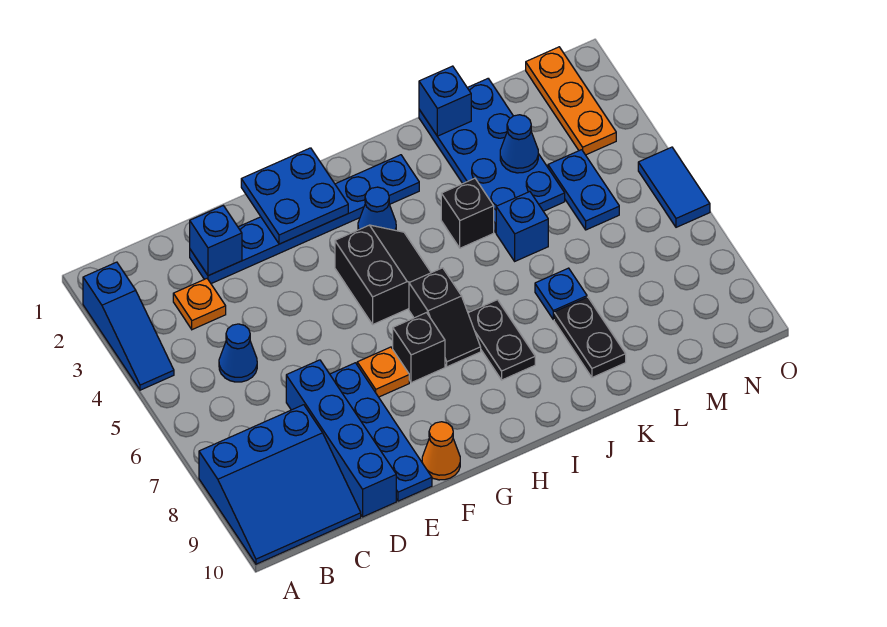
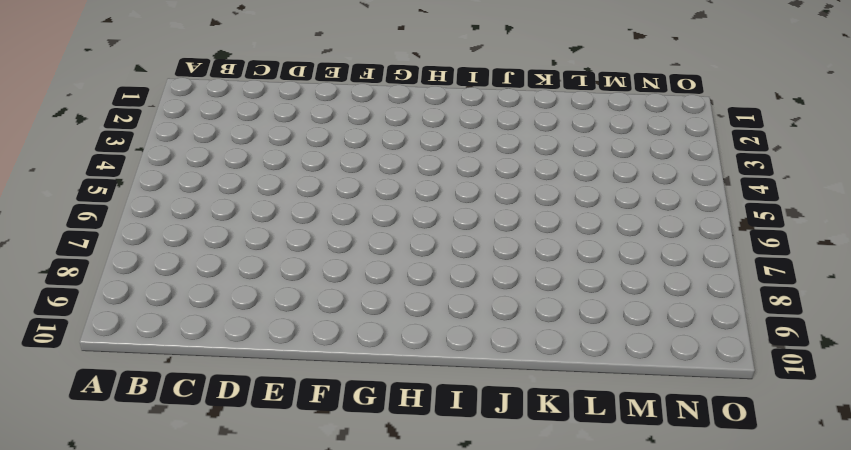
none -> blue 1x3 slope [83,262,174,390]
none -> blue 3x3 slope [199,405,361,564]
none -> orange 1x1 plate [173,279,226,330]

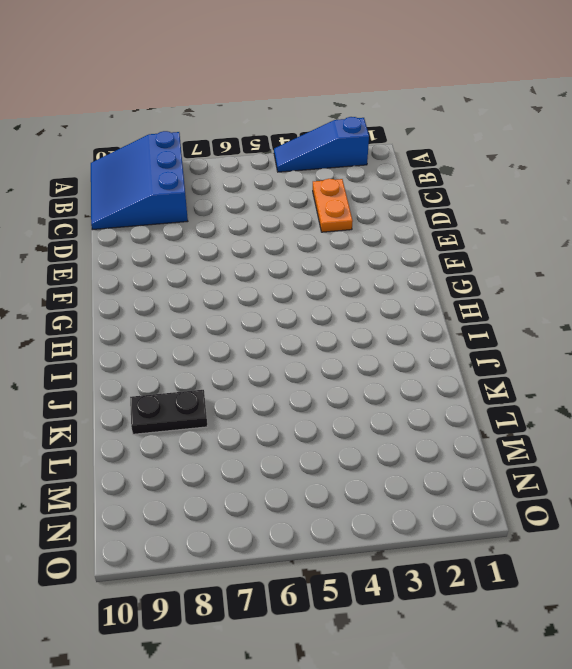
orange 1x2 plate [313,179,353,232] -> orange 1x1 plate [173,279,226,330]
none -> blue 1x1 cone [219,324,257,382]
none -> blue 1x6 plate [190,155,419,284]
none -> blue 1x4 brick [286,360,396,517]

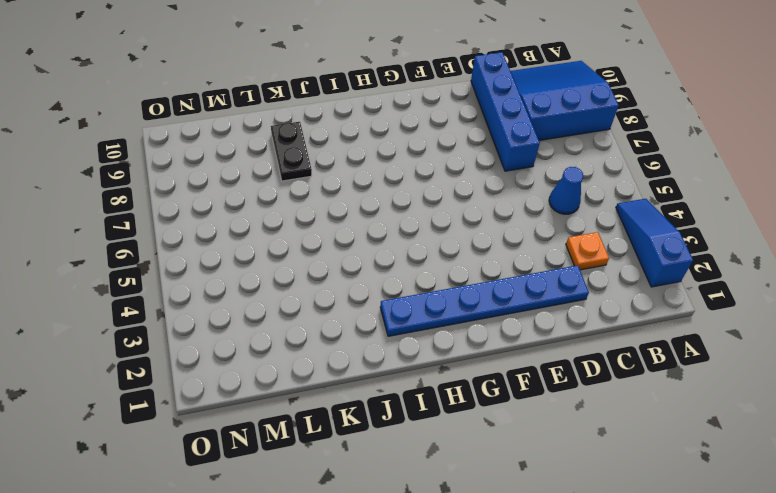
none -> blue 1x4 plate [330,363,432,501]
none -> orange 1x1 plate [357,347,409,397]
none -> orange 1x1 cone [422,422,460,480]

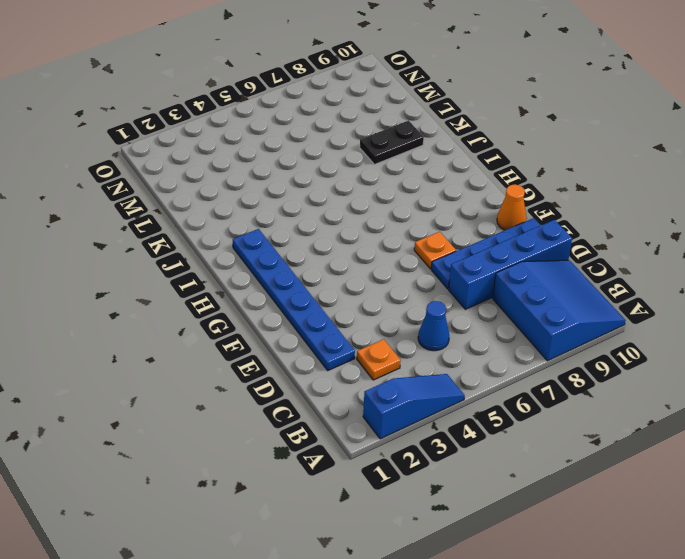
none -> black 2x2 slope [335,225,431,324]
none -> black 1x1 brick [393,313,445,383]
none -> blue 1x1 cone [358,187,396,230]

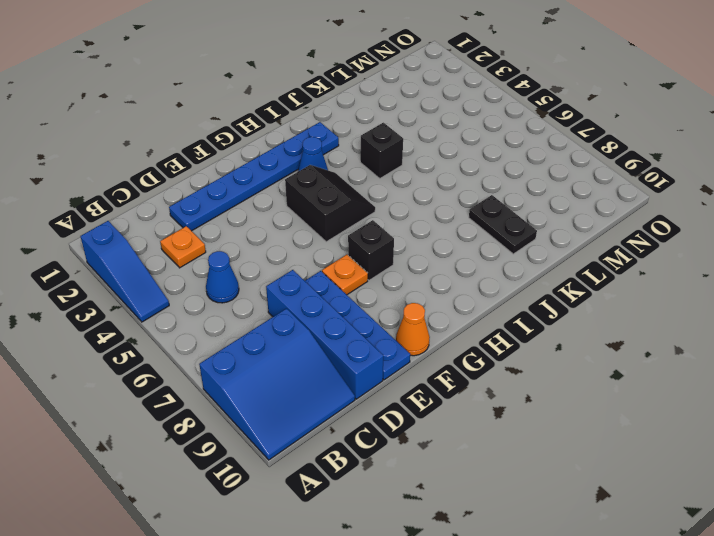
none -> black 1x2 slope [409,268,481,367]
none -> black 1x2 plate [468,300,535,380]
none -> blue 2x4 plate [419,79,565,232]

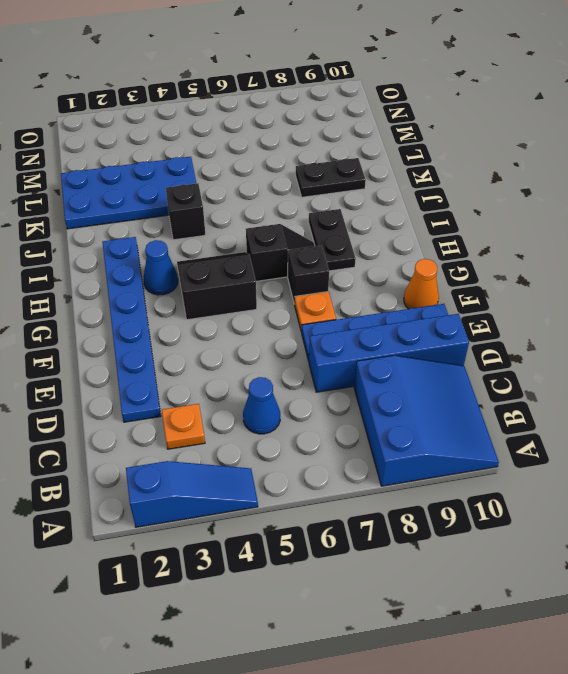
black 1x2 plate [308,209,356,271] -> black 1x2 plate turned to [468,300,535,380]
none -> blue 1x1 brick [496,192,548,261]
none -> blue 1x1 plate [535,268,587,319]
none -> blue 1x2 plate [548,150,619,230]

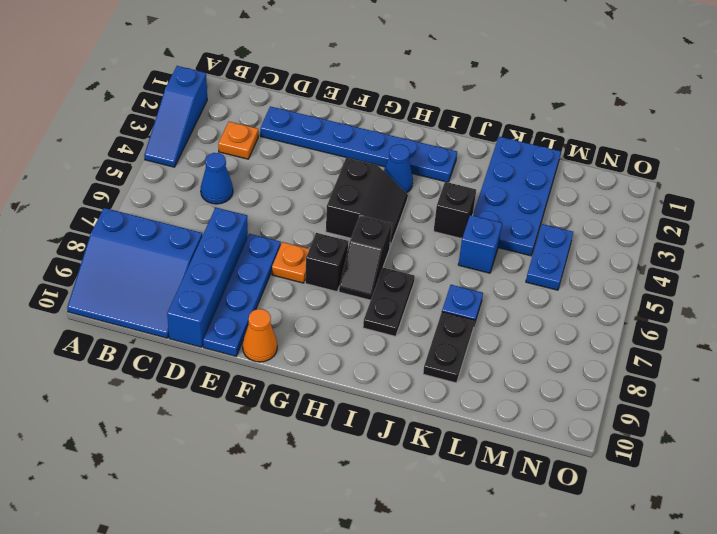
none -> orange 1x3 plate [526,47,616,155]
none -> blue 1x2 tile [638,147,710,227]
none -> blue 1x1 brick [190,206,242,276]

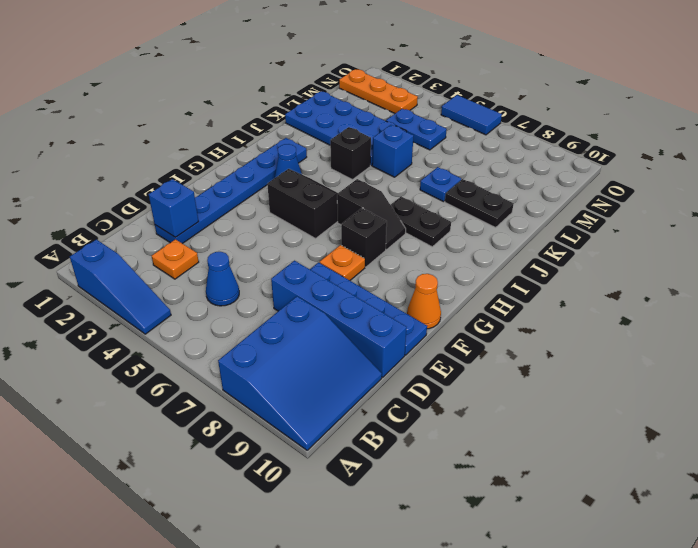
none -> blue 2x2 plate [241,148,348,244]
none -> blue 1x1 brick [419,66,471,136]
none -> blue 1x1 cone [500,115,538,173]

